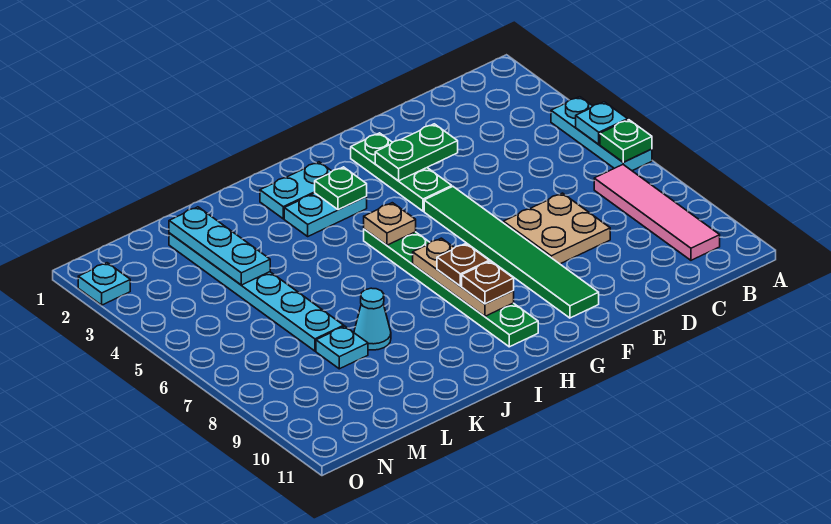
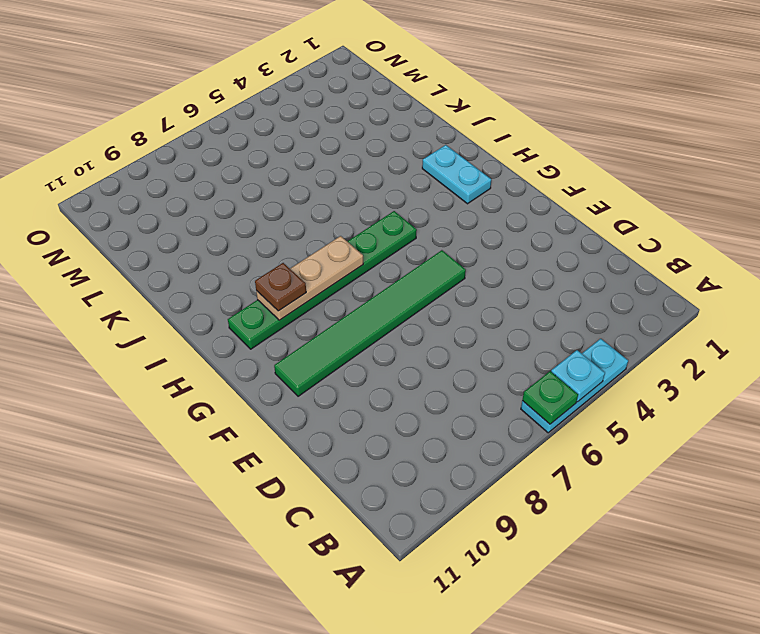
none -> pink 1x4 tile [594,165,720,260]
none -> tan 2x2 plate [503,193,610,264]
none -> green 1x3 plate [351,133,452,211]

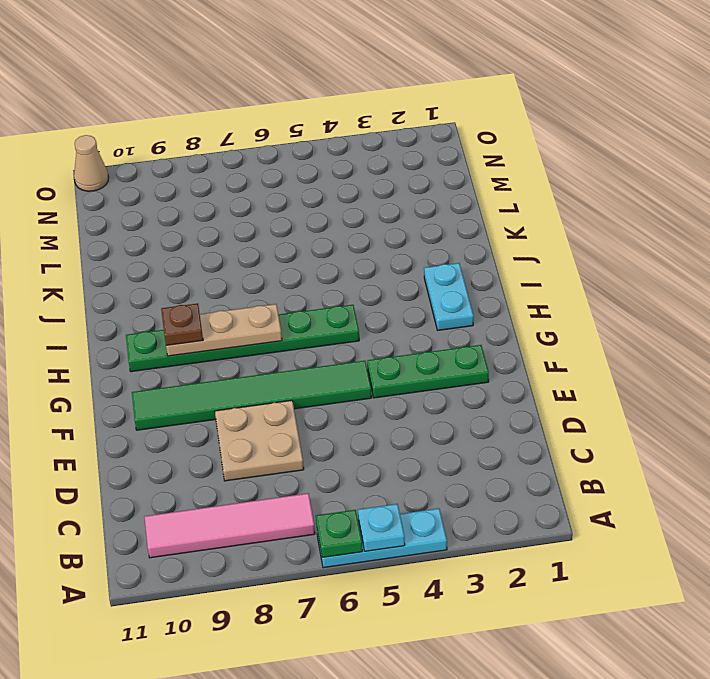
tan 1x1 cone [74,135,109,191] -> none
none -> cyan 1x2 plate [284,193,367,236]
none -> cyan 1x1 cone [354,288,391,350]
none -> cyan 1x6 plate [169,233,344,351]

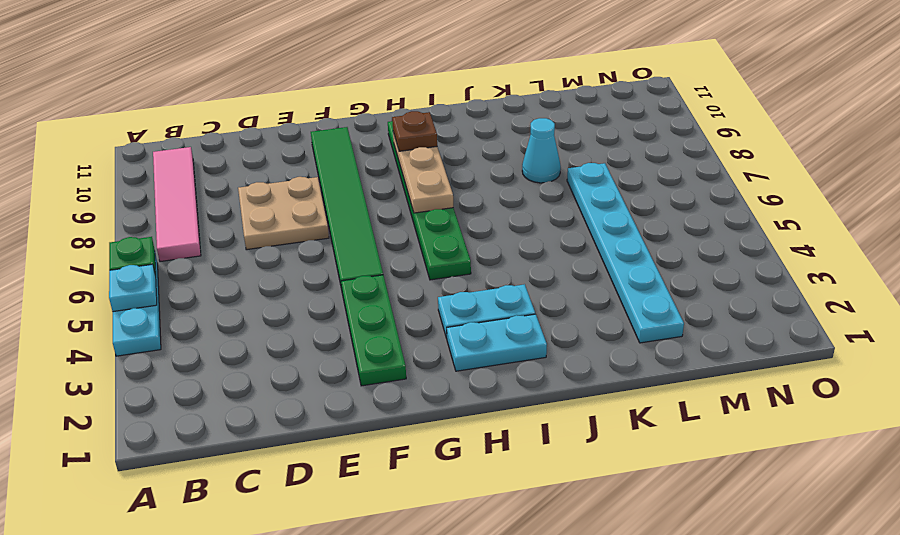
none -> cyan 1x1 plate [316,326,368,369]
none -> cyan 1x1 plate [78,263,130,305]
none -> green 1x2 plate [375,124,458,181]

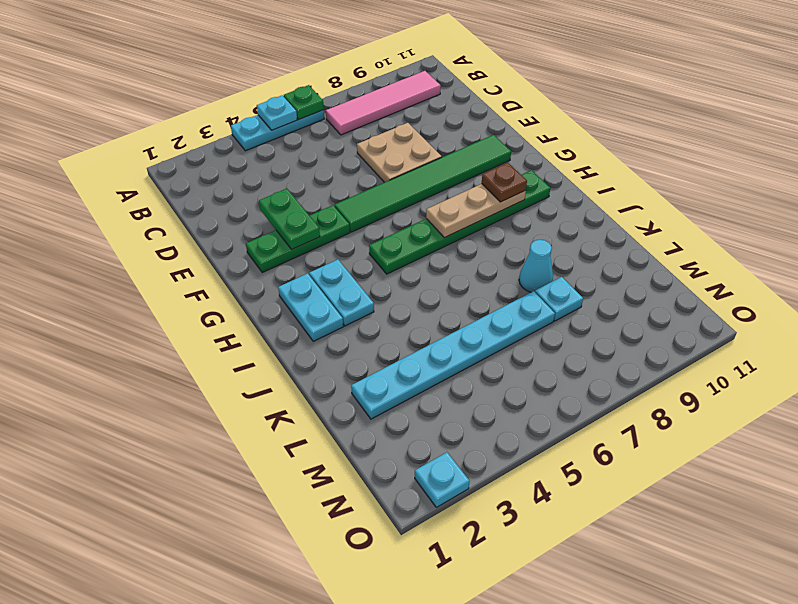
none -> green 1x1 plate [315,167,367,210]
none -> tan 1x1 plate [364,203,416,245]
none -> cyan 1x3 plate [169,207,270,285]

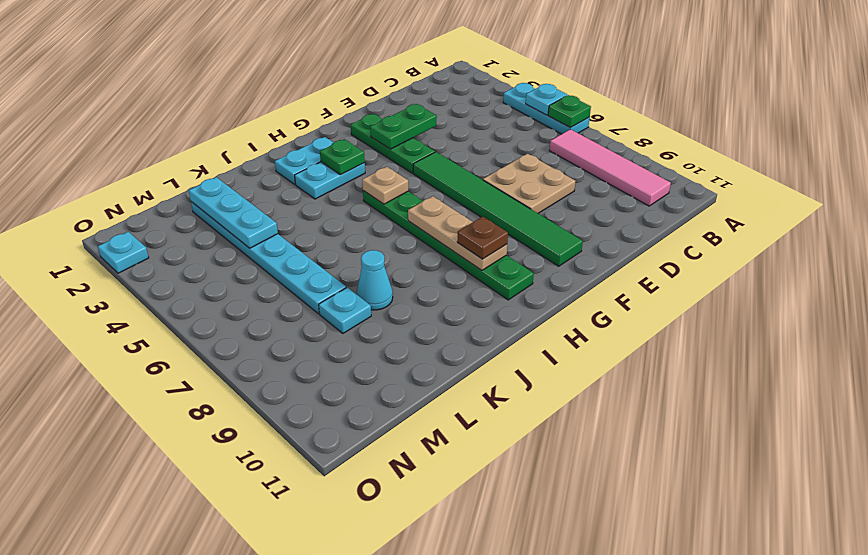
none -> brown 1x1 plate [437,244,489,286]

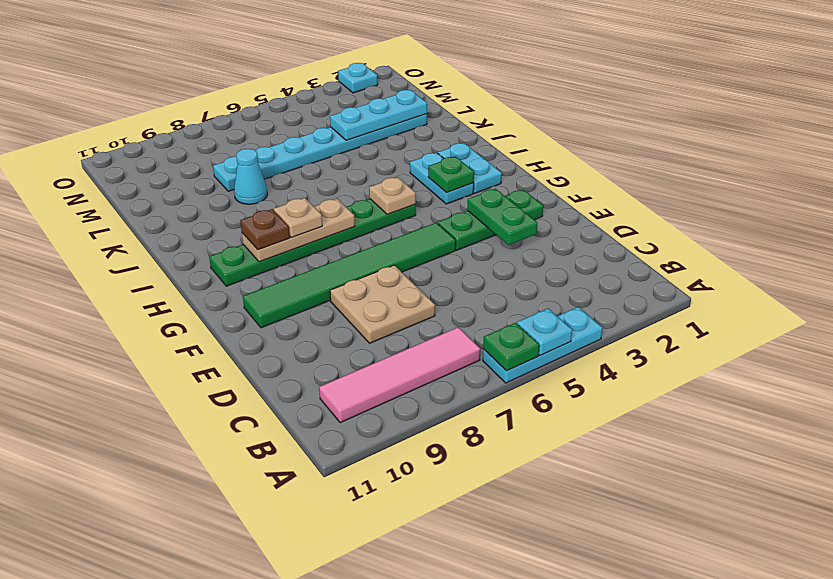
tan 1x1 plate [274,198,322,237] -> brown 1x1 plate [437,244,489,286]

